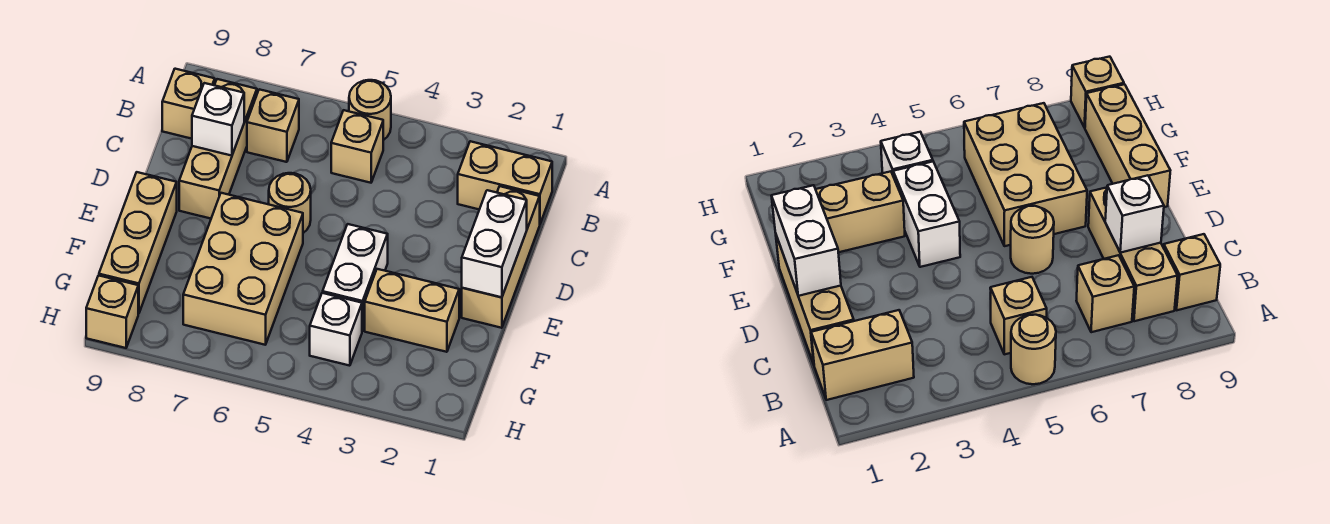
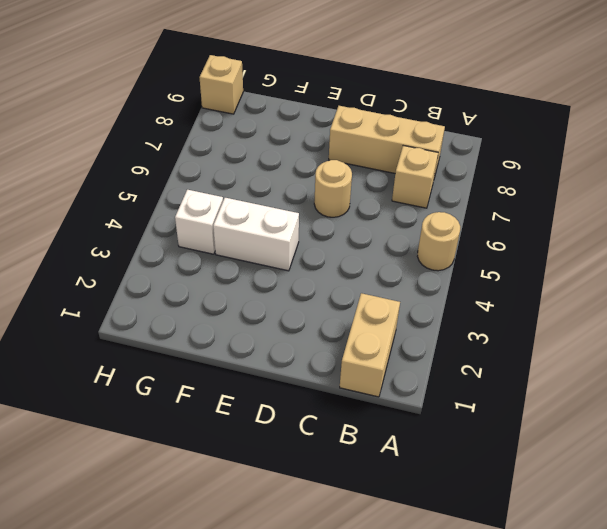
none -> tan 1x1 brick [331,110,383,183]
none -> tan 1x1 brick [162,69,215,139]
none -> tan 1x3 brick [462,186,540,328]

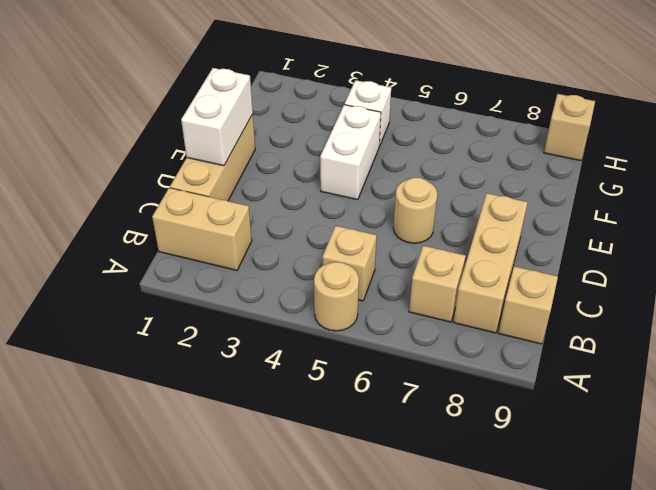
none -> tan 2x3 brick [183,193,303,345]
none -> tan 1x3 brick [99,172,177,314]
none -> tan 1x2 brick [365,269,459,352]

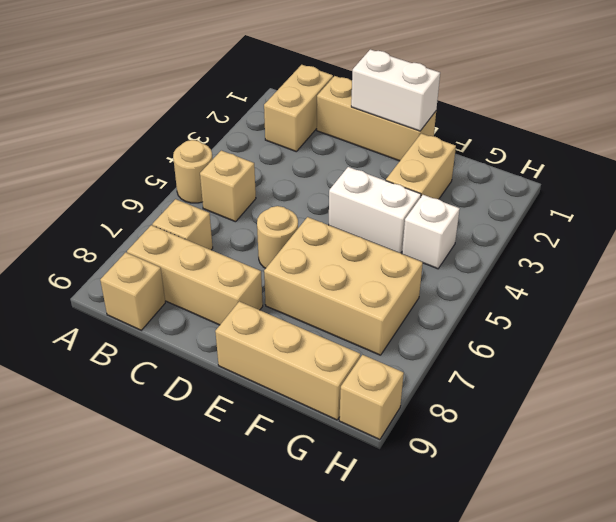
none -> white 1x1 brick [192,83,244,156]

